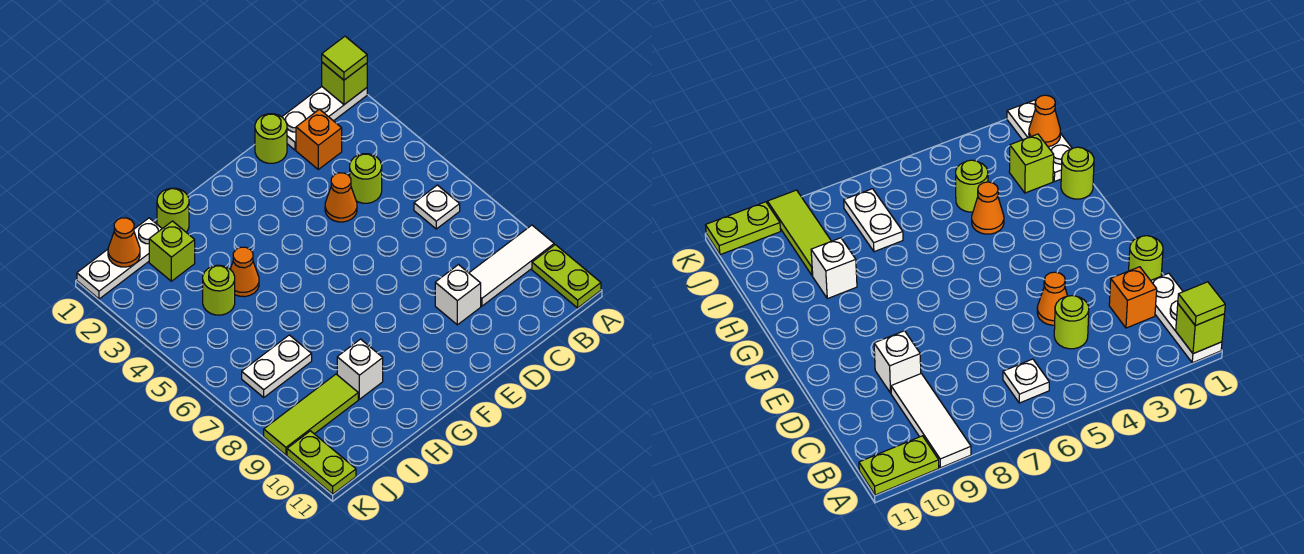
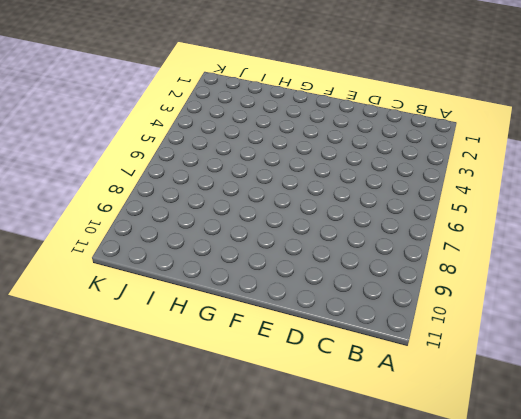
none -> white 1x3 plate [282,87,367,150]
none -> white 1x3 tile [469,225,554,306]
none -> lime 1x2 plate [532,245,601,308]

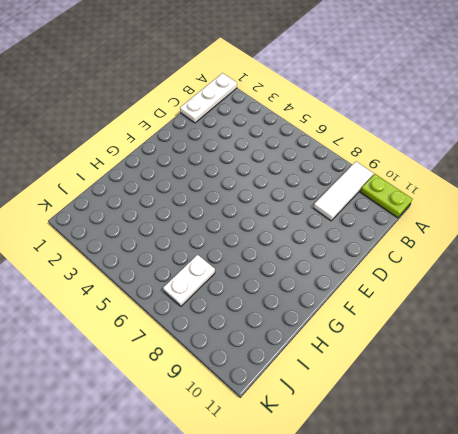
none -> white 1x1 plate [414,185,460,229]
none -> orange 1x1 brick [296,109,342,169]
none -> lime 1x1 round brick [350,154,382,203]

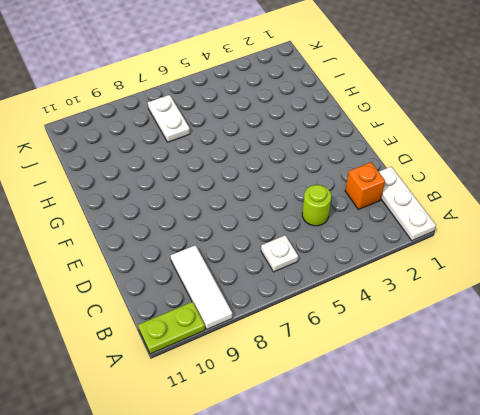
none -> lime 1x1 round brick [255,114,287,163]
none -> orange 1x1 cone [325,173,357,222]
none -> white 1x1 brick [435,265,481,325]

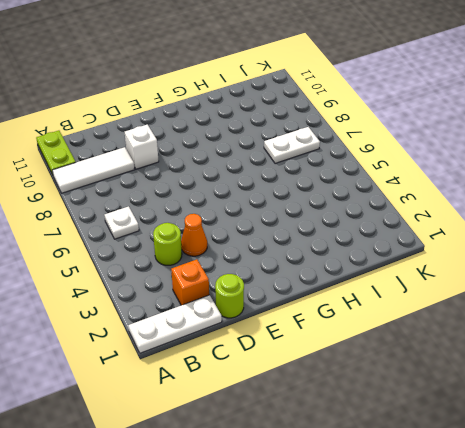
none -> lime 1x1 round brick [157,188,189,232]
none -> orange 1x1 cone [231,247,259,297]
none -> white 1x1 brick [337,339,383,399]

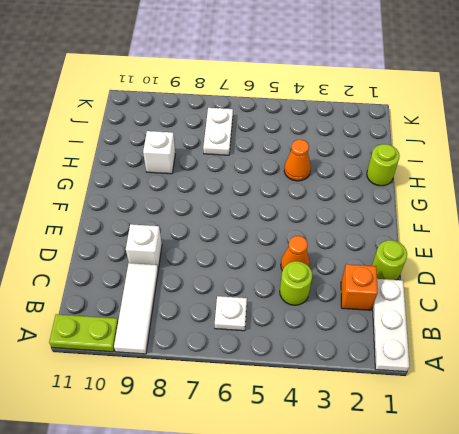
none -> white 1x3 plate [77,218,162,299]
none -> lime 1x1 brick [149,221,195,281]
none -> lime 1x1 round brick [203,265,235,315]

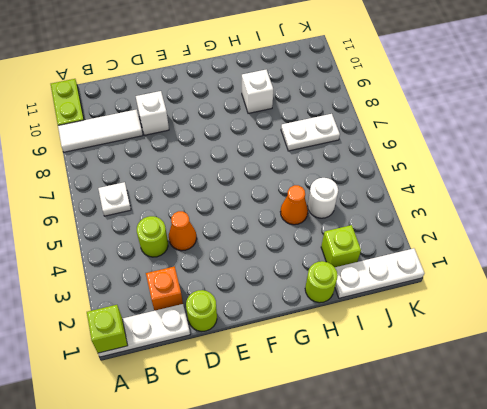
white 1x1 round brick [308,178,338,218] -> lime 1x1 round brick [203,265,235,315]
none -> lime 1x3 tile [264,374,358,455]
none -> lime 1x2 plate [287,431,356,494]
none -> orange 1x1 cone [108,218,140,267]

